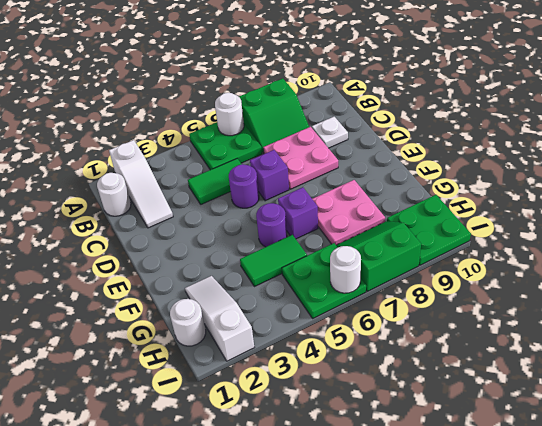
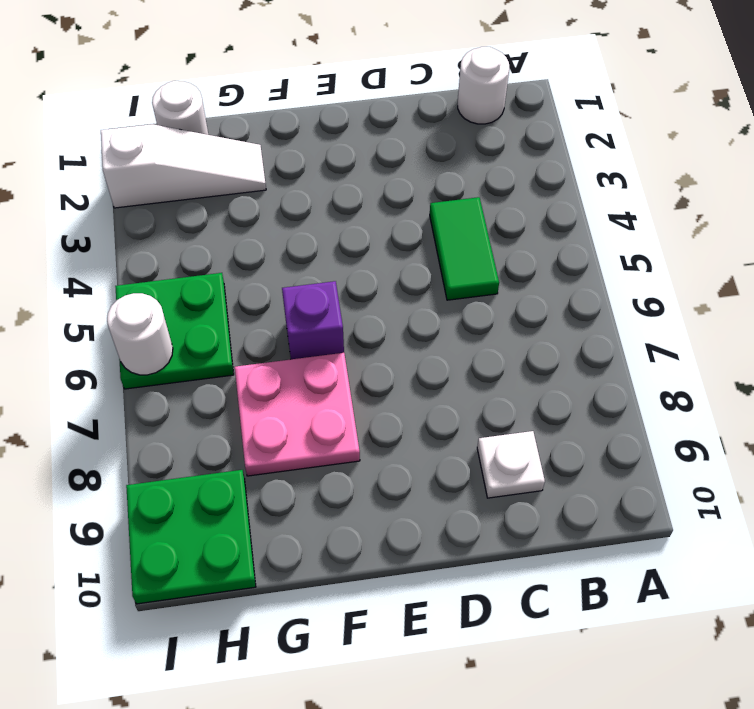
none -> white 1x3 slope [109,140,173,228]
none -> green 2x2 plate [189,122,262,170]
none -> green 2x2 slope [239,79,309,153]

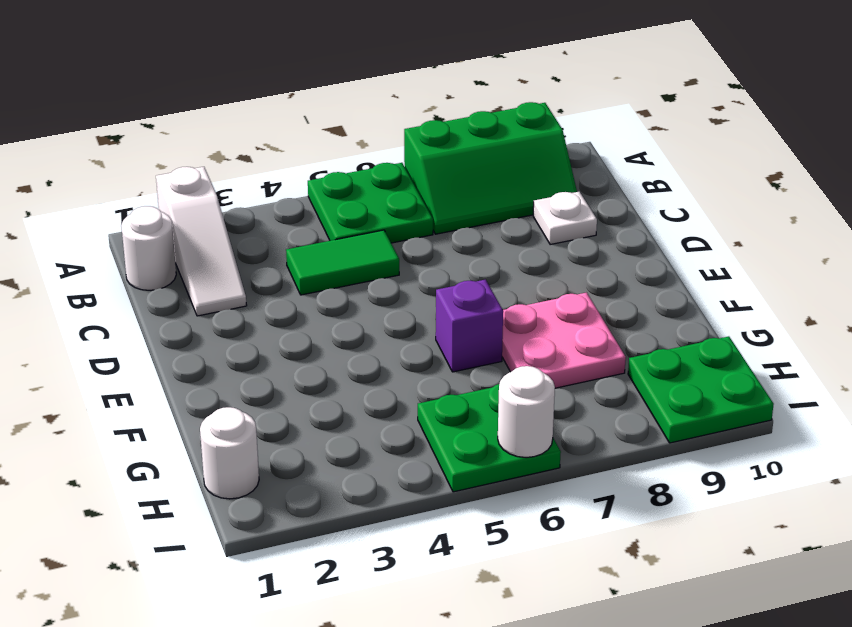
green 2x3 slope [404,102,577,234] -> green 2x2 slope [239,79,309,153]
none -> pink 2x2 plate [263,127,338,189]
none -> purple 1x1 round brick [229,164,259,208]
none -> purple 1x1 brick [250,150,289,201]

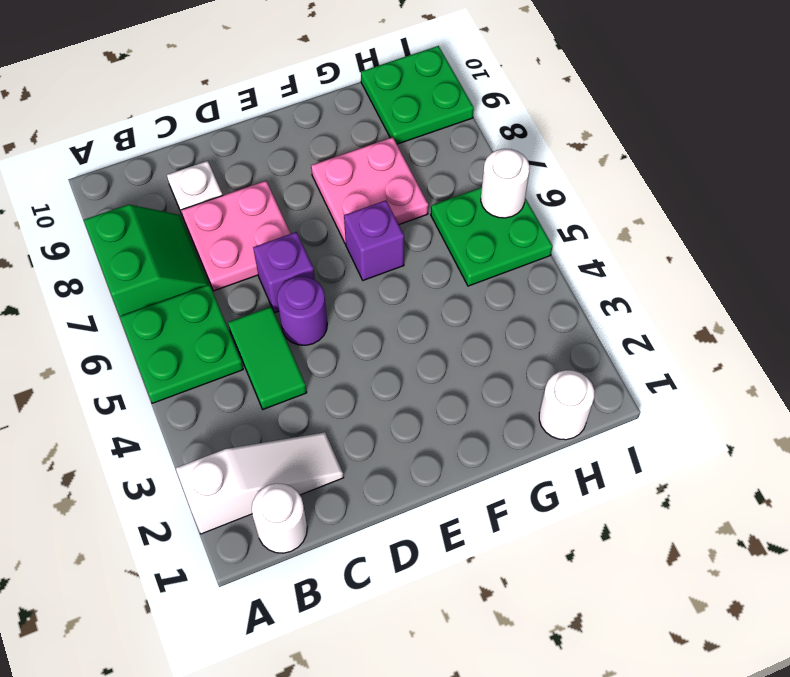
none -> purple 1x1 round brick [256,203,287,247]
none -> white 1x3 slope [185,276,254,361]
none -> green 1x2 tile [240,235,307,287]

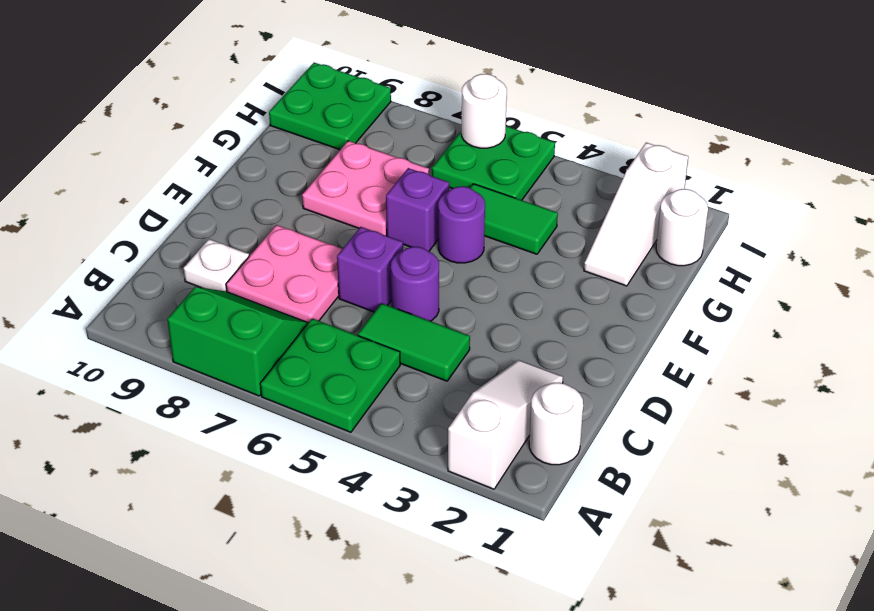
none -> green 2x2 slope [336,222,421,291]
none -> white 1x1 round brick [215,93,244,136]

